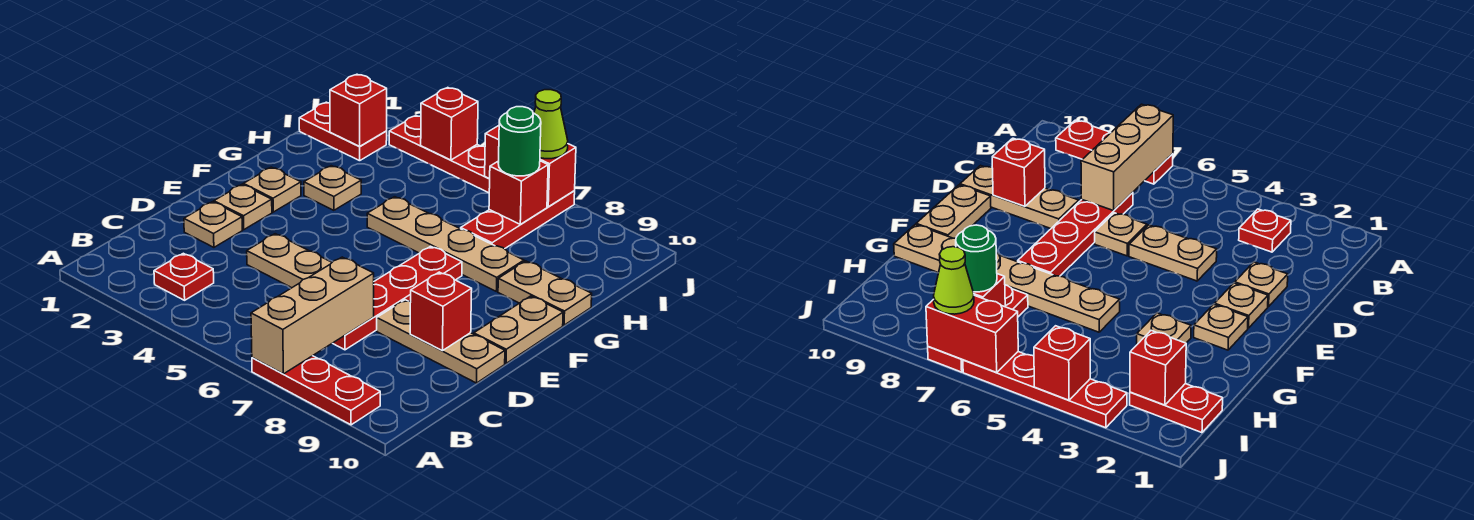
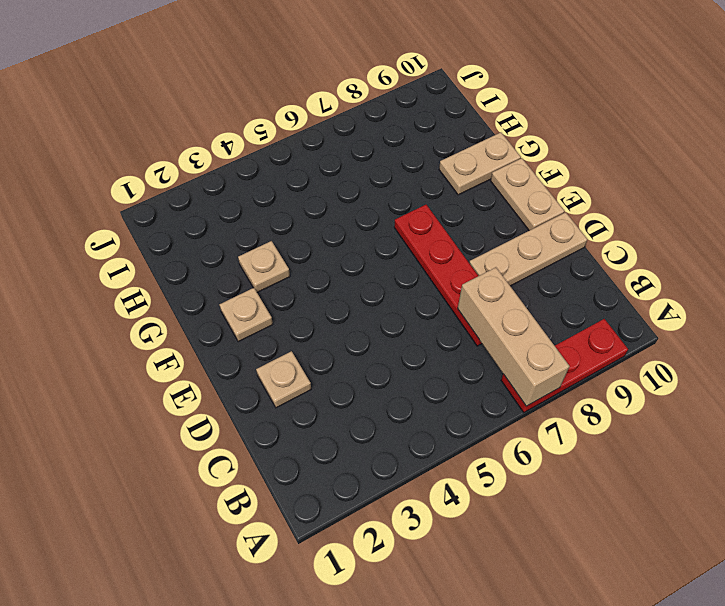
none -> red 1x1 plate [154,253,214,300]
none -> tan 1x2 plate [247,234,332,288]
none -> tan 1x1 plate [1095,213,1147,256]

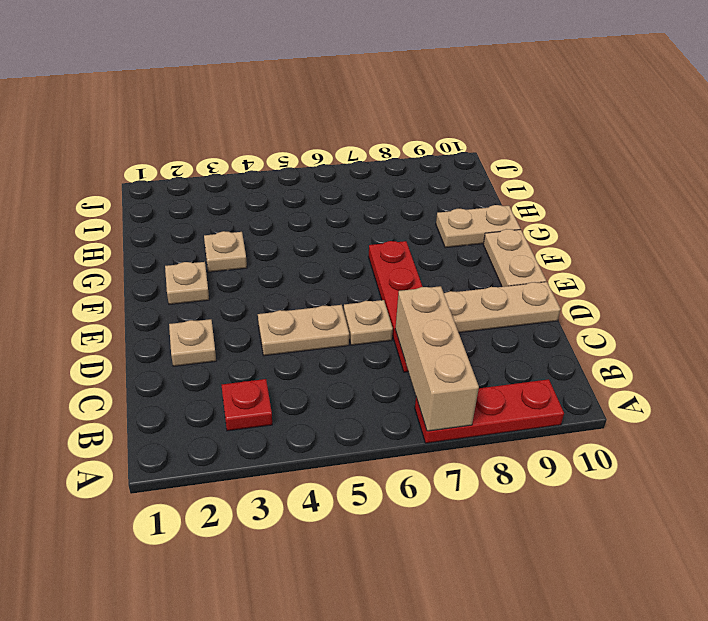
none -> tan 1x1 plate [214,184,272,230]
none -> tan 1x4 plate [367,197,524,291]
none -> red 1x3 plate [461,191,575,249]

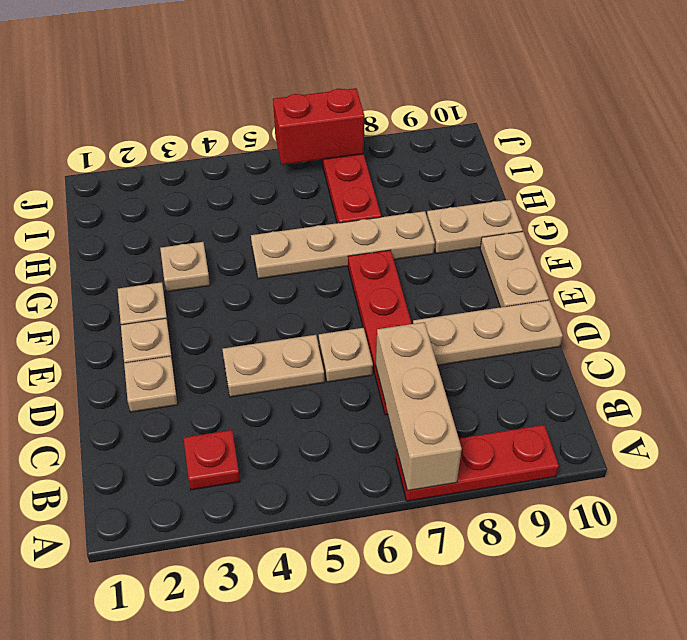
none -> red 1x2 plate [299,102,387,161]
none -> red 1x4 plate [389,116,490,193]
none -> red 1x1 brick [410,272,472,351]

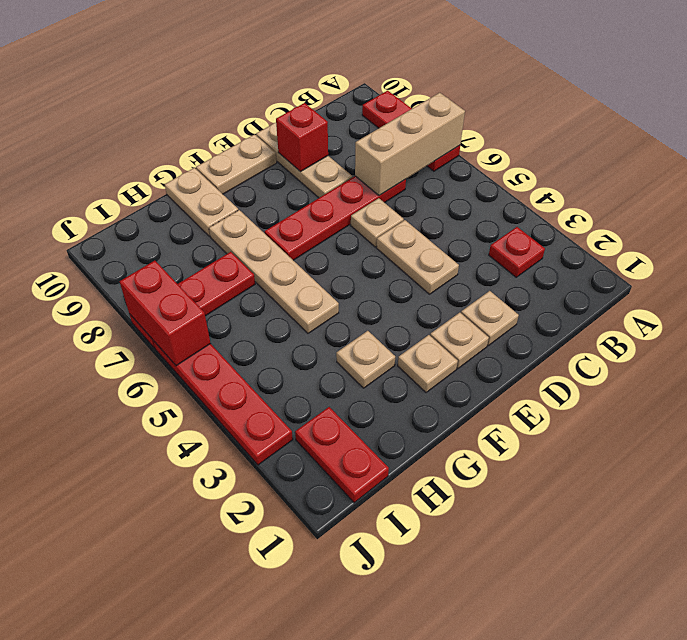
none -> red 1x1 brick [330,74,387,147]
none -> red 1x1 brick [489,161,548,224]
none -> red 1x1 brick [421,88,478,160]

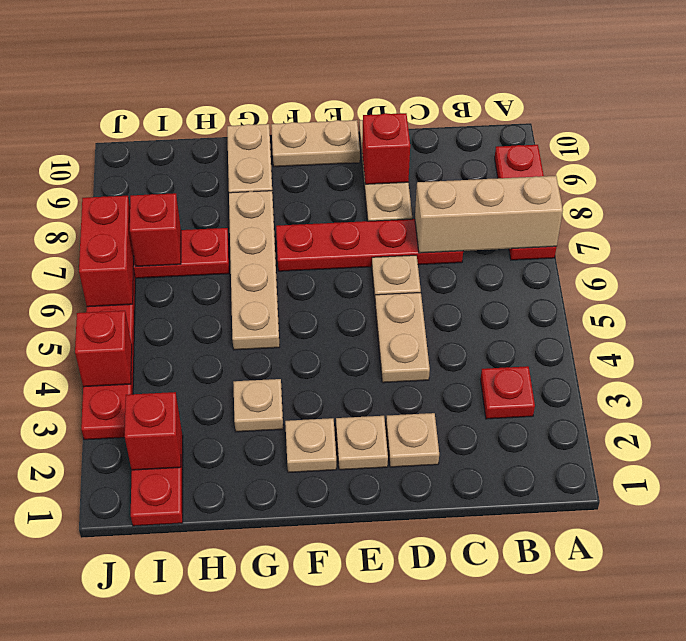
none -> green 1x1 round brick [498,107,541,176]
none -> lime 1x1 cone [534,90,568,159]

